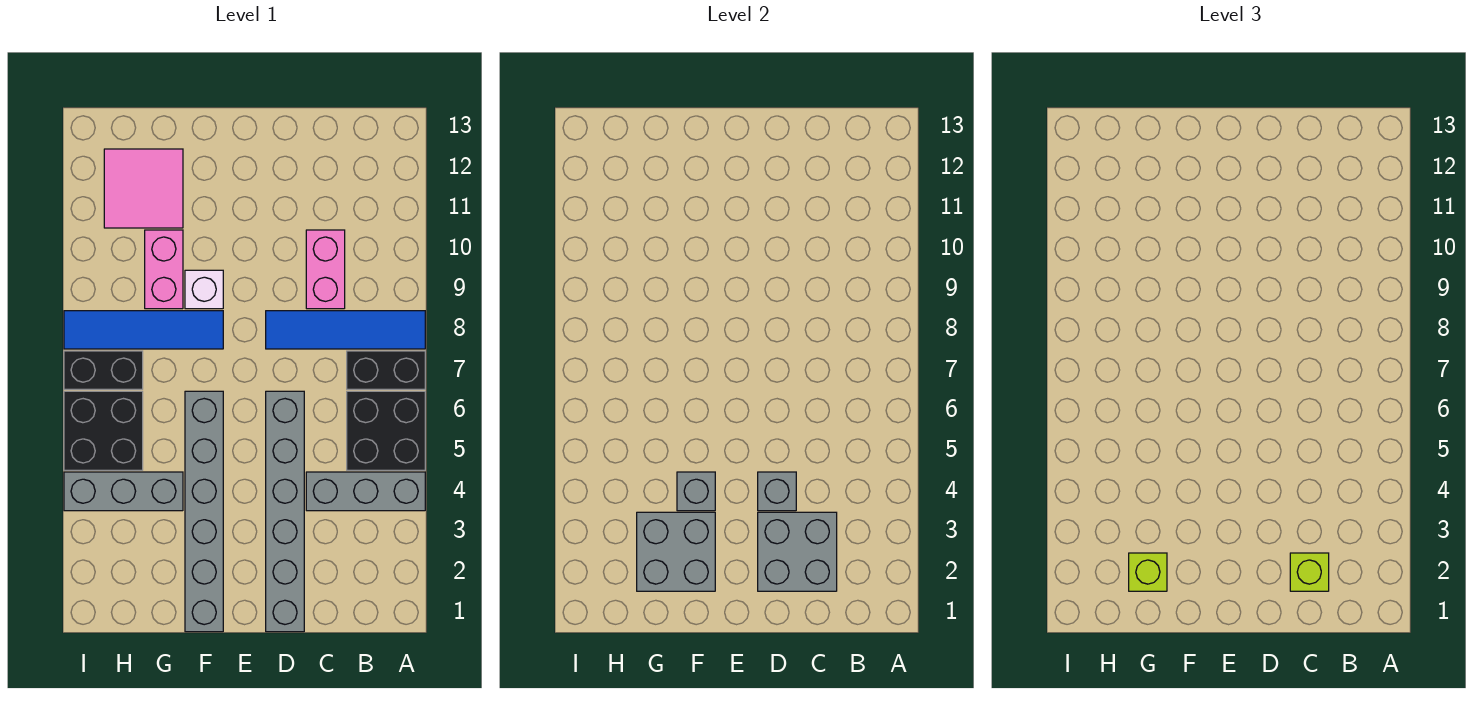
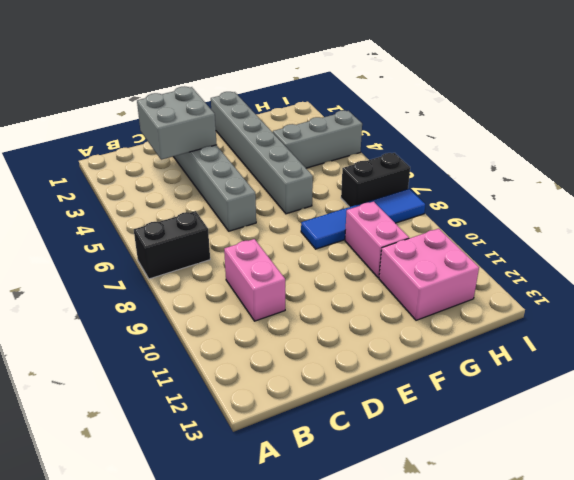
pink 2x2 brick [379,229,479,320] -> pink 2x2 tile [104,149,183,228]
none -> grey 1x3 brick [306,472,425,511]
none -> black 2x2 brick [347,391,425,470]
none -> blue 1x4 tile [266,311,425,349]

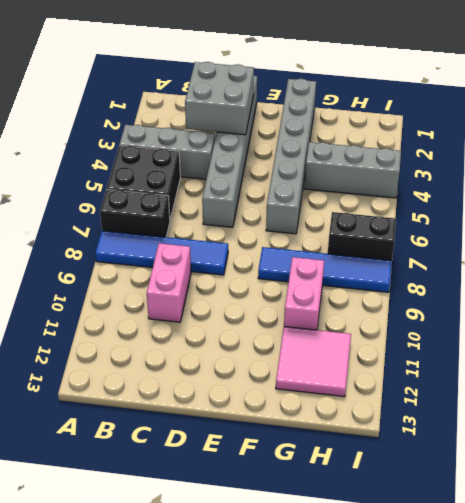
none -> white 1x1 brick [185,270,223,309]
none -> black 2x2 brick [64,391,143,470]
none -> grey 1x1 brick [758,472,796,511]

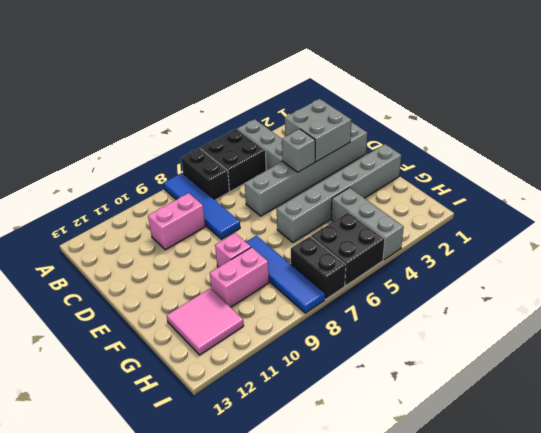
pink 1x1 brick [215,233,251,267] -> white 1x1 brick [185,270,223,309]
none -> grey 2x2 brick [637,512,715,591]
none -> grey 1x1 brick [677,472,715,511]
none -> lime 1x1 brick [1290,553,1329,591]

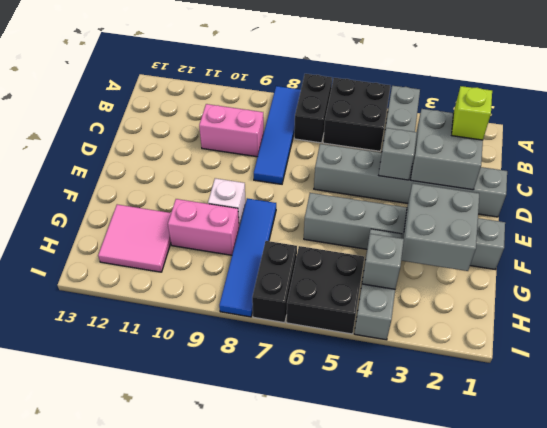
grey 1x1 brick [362,234,404,289] -> grey 1x1 brick moved to [677,472,715,511]
none -> lime 1x1 brick [1129,553,1167,591]

